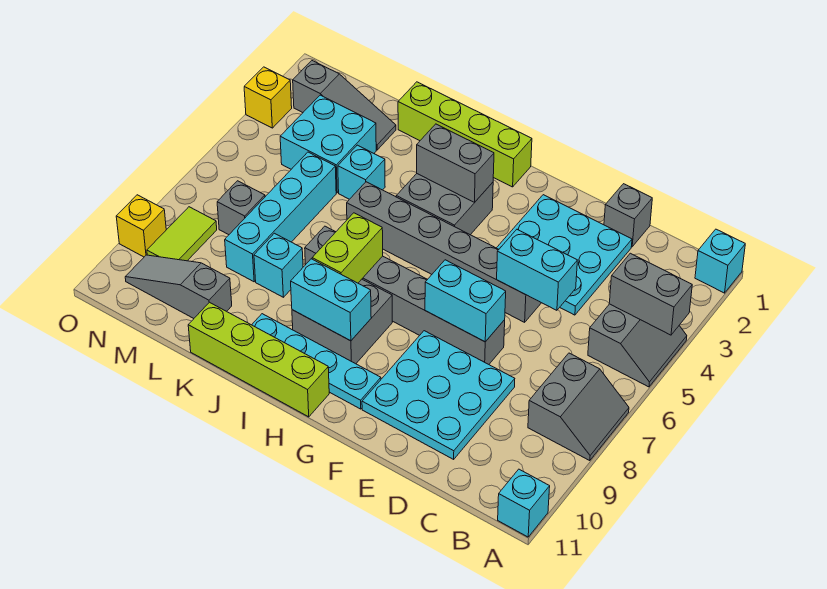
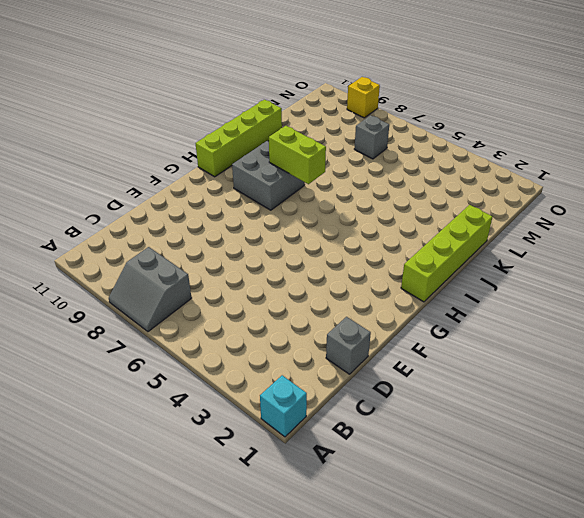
none -> grey 2x2 slope [588,304,687,387]
none -> cyan 1x1 brick [498,469,550,537]
none -> cyan 3x3 plate [497,195,632,315]
none -> cyan 3x3 plate [362,331,515,459]

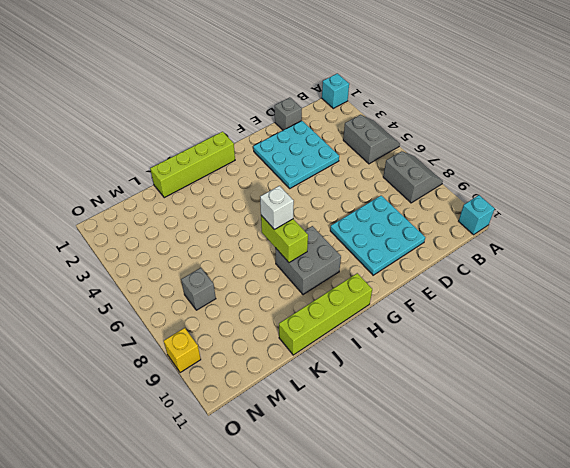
white 1x1 brick [260,186,294,229] -> none
none -> grey 1x6 brick [347,182,541,322]
none -> grey 1x6 brick [305,226,505,364]
none -> cyan 1x4 plate [252,314,381,409]
none -> grey 2x2 brick [396,174,493,235]

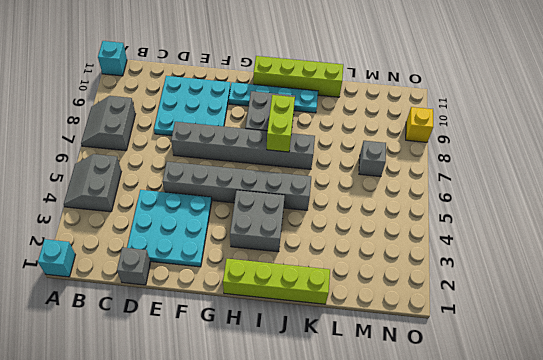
none -> cyan 1x1 brick [338,145,385,199]
none -> cyan 1x1 brick [254,233,303,297]
none -> grey 1x3 slope [293,61,396,150]
none -> cyan 2x2 brick [280,95,376,193]

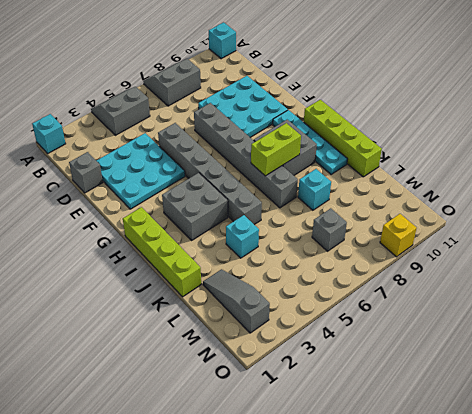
none -> cyan 2x2 brick [280,95,376,193]
none -> cyan 1x4 brick [225,152,336,282]
none -> grey 1x3 slope [125,255,232,318]
none -> lime 1x2 tile [147,207,217,261]

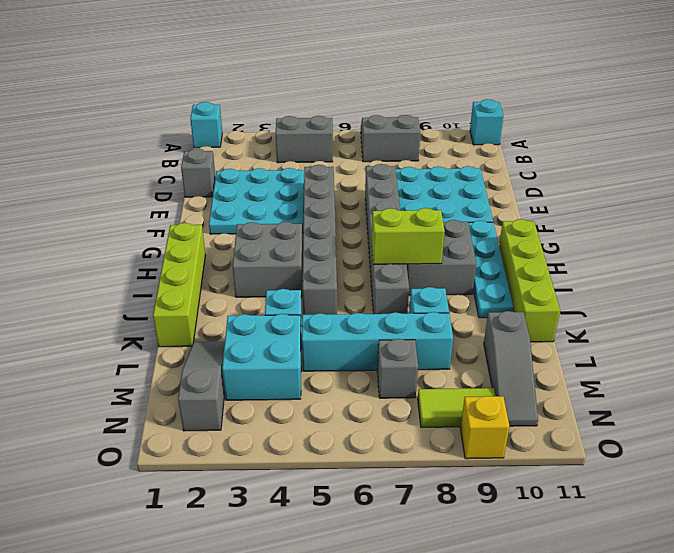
none -> yellow 1x1 brick [244,67,292,128]
none -> grey 1x2 brick [609,253,692,335]
none -> cyan 1x2 brick [497,230,577,310]
none -> cyan 1x2 brick [425,260,506,342]

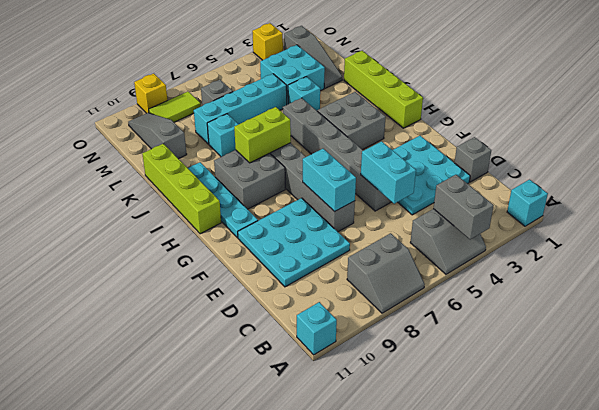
none -> grey 1x2 brick [417,124,494,202]
none -> cyan 1x2 brick [291,259,371,341]

